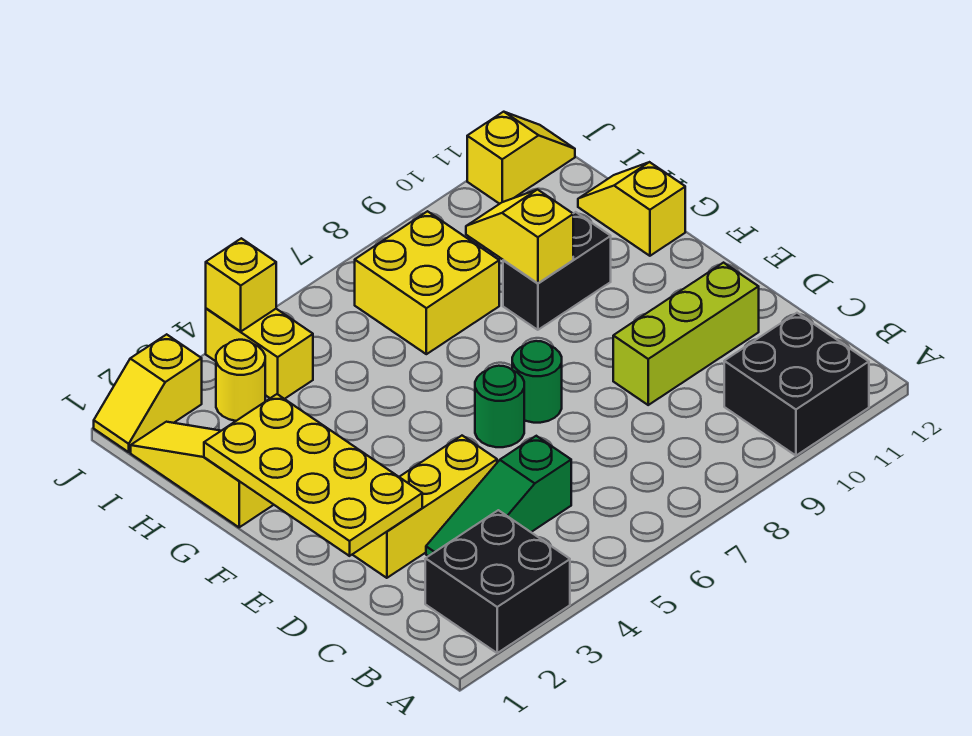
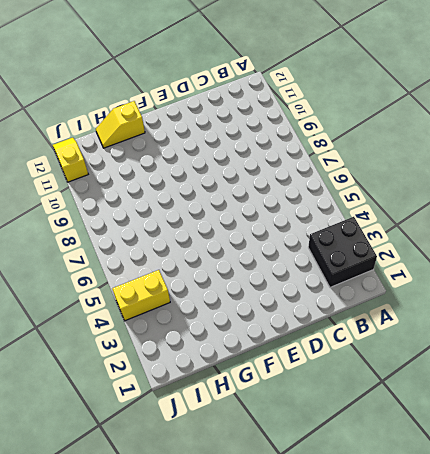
none -> black 2x2 brick [724,313,869,456]
none -> green 1x3 slope [426,436,571,556]
none -> yellow 1x3 brick [352,436,497,578]

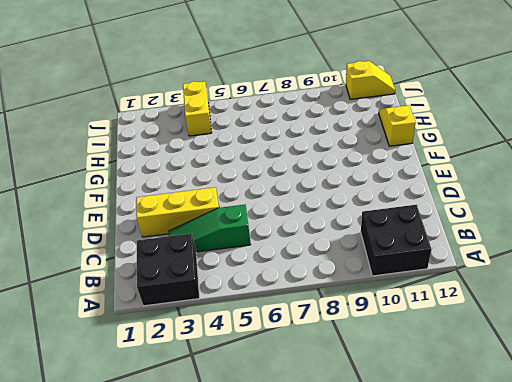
none -> lime 1x3 brick [613,263,759,405]
none -> green 1x1 round brick [475,366,524,447]
none -> green 1x1 round brick [512,341,562,423]

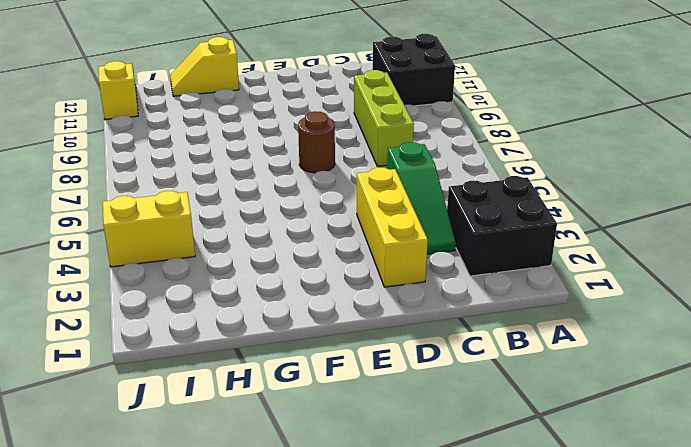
lime 1x3 brick [354,70,414,166] -> lime 1x3 brick moved to [613,263,759,405]
brown 1x1 round brick [298,112,335,173] -> green 1x1 round brick [512,341,562,423]
none -> green 1x1 round brick [475,366,524,447]
none -> yellow 1x3 slope [131,422,274,527]
none -> black 1x2 brick [503,212,611,330]

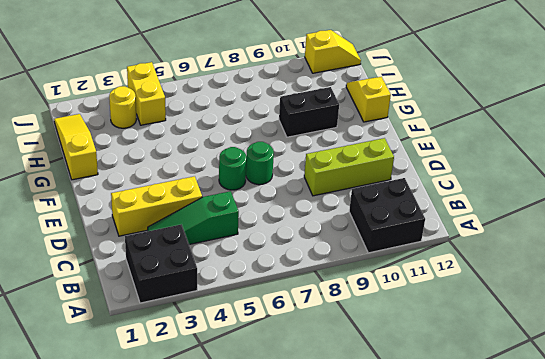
none -> yellow 2x2 brick [355,211,499,354]
none -> yellow 1x2 slope [94,334,202,452]
none -> yellow 2x4 plate [204,394,422,556]

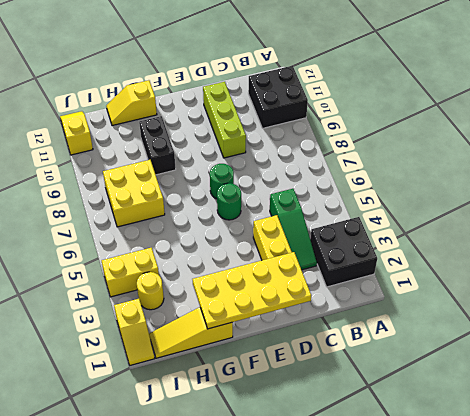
none -> yellow 1x2 slope [466,190,573,283]
none -> yellow 1x1 brick [206,238,276,331]

